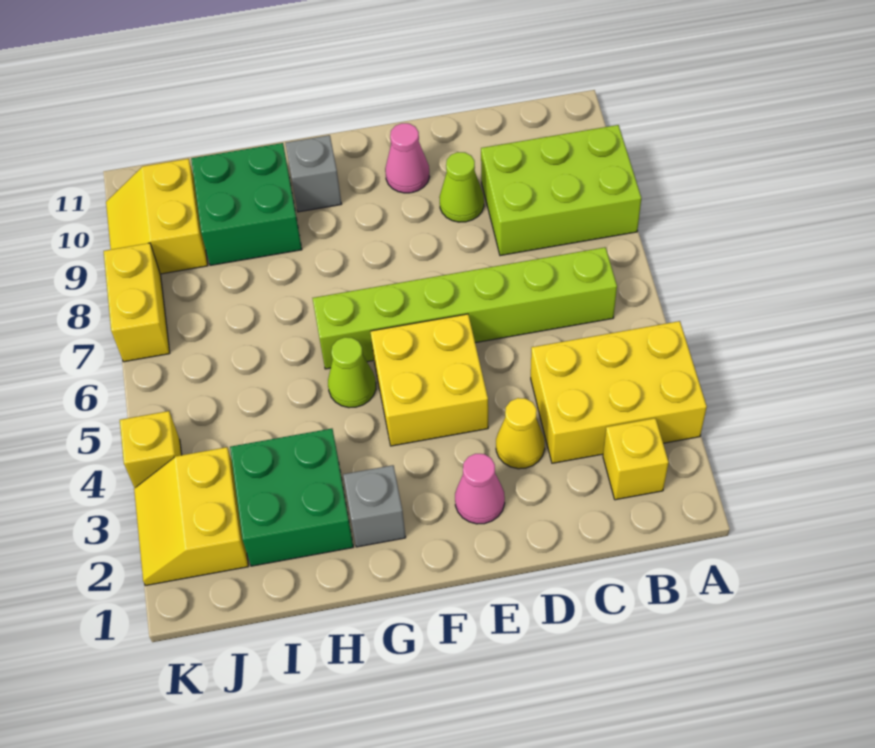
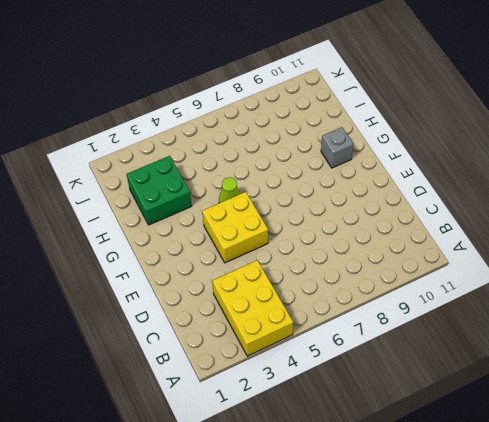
none -> lime 2x3 brick [481,125,641,256]
none -> yellow 1x1 brick [603,418,669,500]
none -> lime 1x6 brick [313,247,617,369]

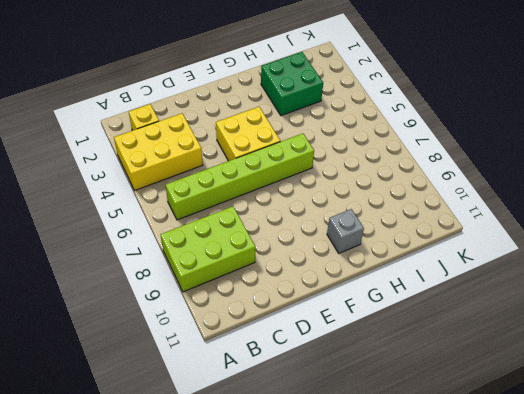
none -> yellow 1x1 cone [496,398,545,469]
none -> lime 1x1 cone [439,152,484,222]
none -> pink 1x1 cone [455,454,505,524]

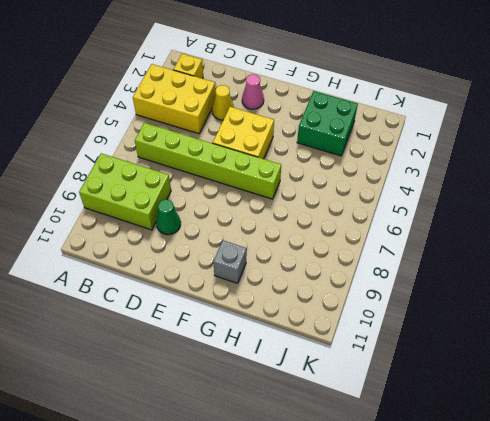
green 1x1 cone [156,199,181,235] -> lime 1x1 cone [439,152,484,222]
none -> pink 1x1 cone [385,123,429,193]
none -> grey 1x1 brick [343,465,406,547]
none -> lime 1x1 cone [328,337,376,408]

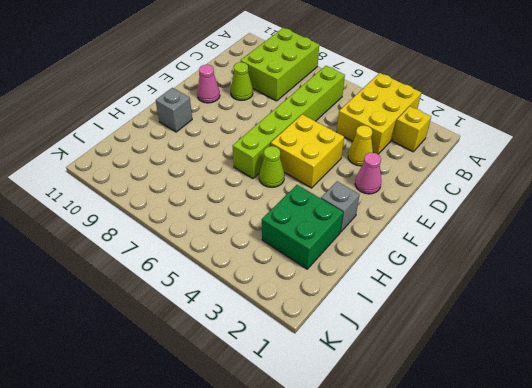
none -> green 2x2 brick [191,143,302,265]
none -> yellow 2x2 slope [134,447,249,586]
none -> yellow 2x2 slope [106,159,208,274]

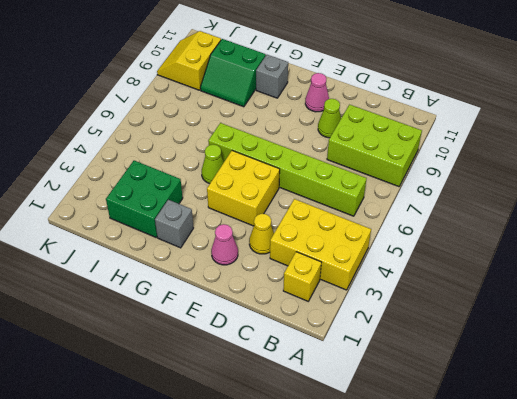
green 2x2 slope [200,39,266,107] -> green 2x2 brick [191,143,302,265]
none -> yellow 2x2 slope [134,447,249,586]
none -> yellow 1x1 brick [120,411,182,488]
none -> yellow 1x2 brick [104,243,170,362]

